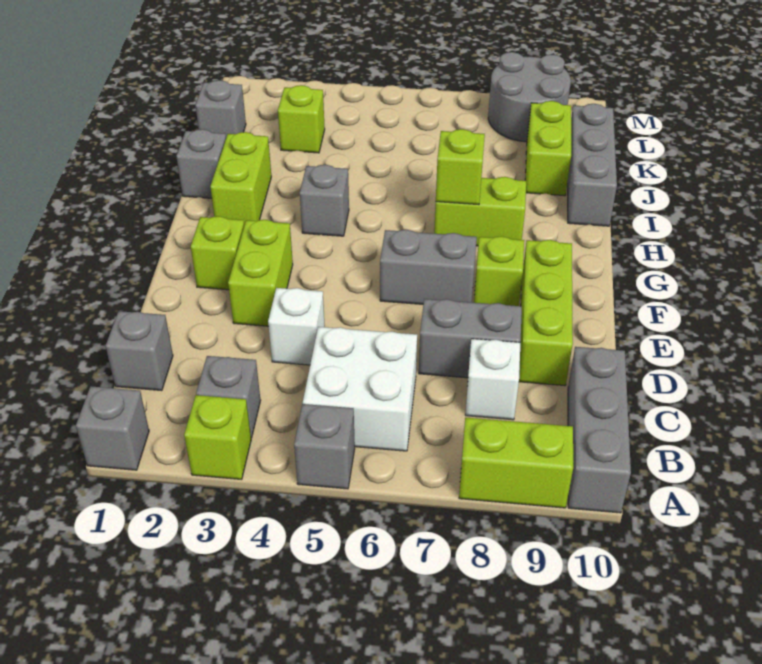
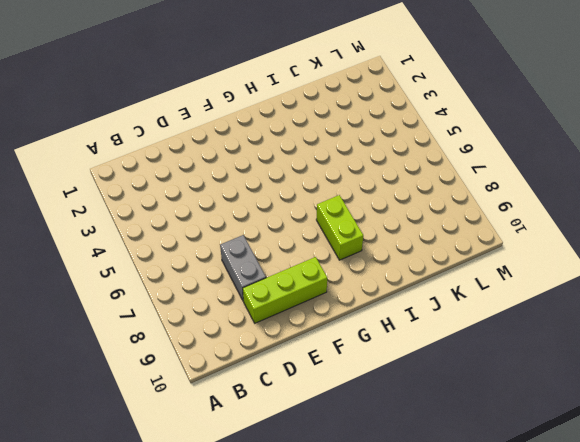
none -> grey 1x1 brick [76,386,149,470]
none -> lime 1x1 brick [184,395,251,479]
none -> grey 1x1 brick [294,404,355,489]

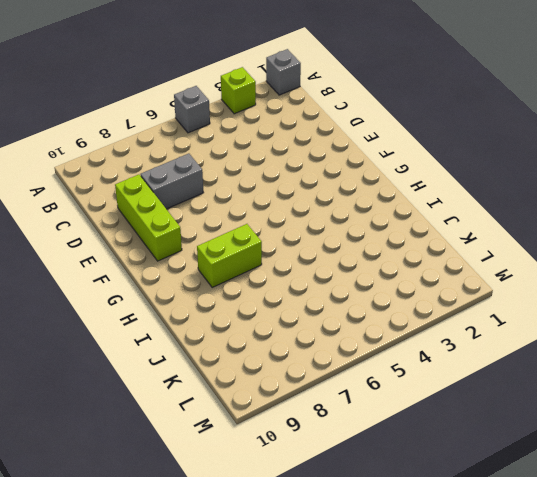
none -> lime 1x2 brick [459,418,573,508]
none -> grey 1x3 brick [568,347,631,513]
none -> grey 1x1 brick [196,356,261,438]

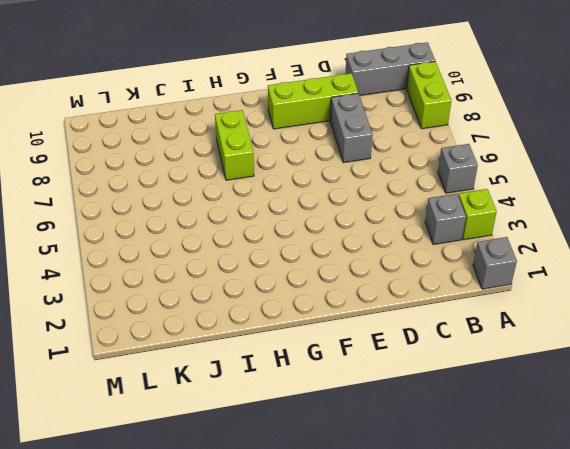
none -> white 2x2 brick [303,327,417,451]
none -> grey 1x1 brick [106,311,173,391]
none -> white 1x1 brick [465,339,520,420]

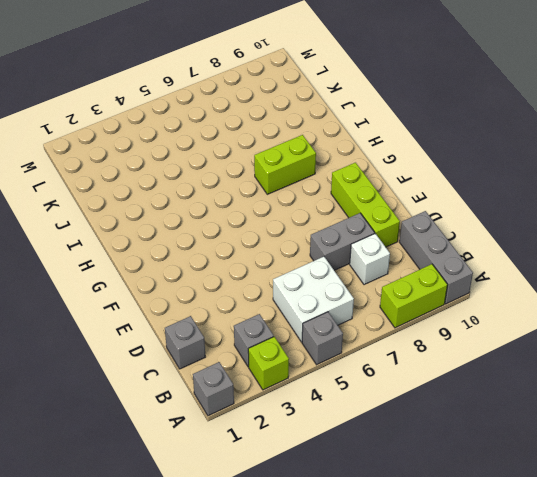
none -> white 1x1 brick [268,288,325,365]
none -> lime 1x2 brick [228,220,293,326]
none -> lime 1x1 brick [191,216,244,290]

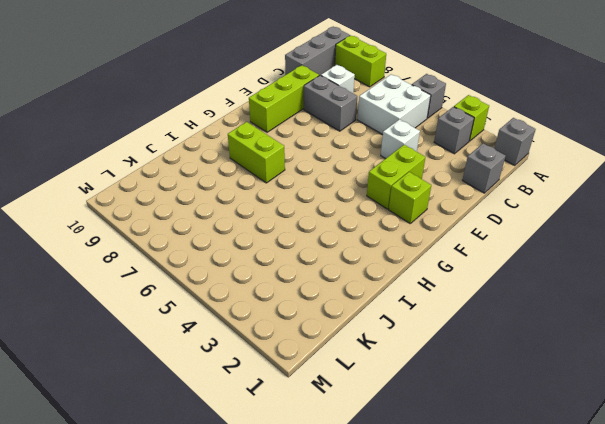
none -> grey 1x2 brick [380,230,477,304]
none -> lime 1x1 brick [474,236,524,306]
none -> lime 1x2 brick [210,132,271,225]

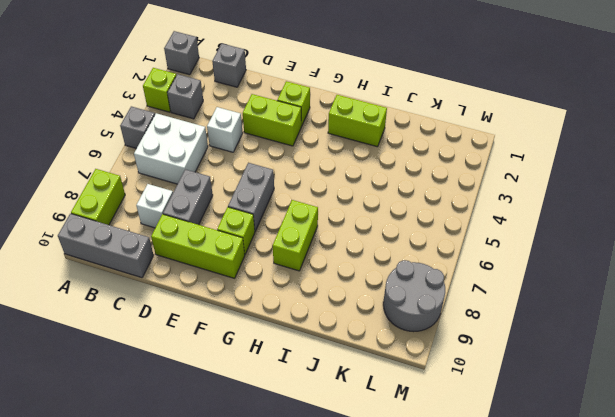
none -> grey 1x1 brick [300,165,349,236]
none -> grey 1x1 brick [176,129,226,198]
none -> grey 1x3 brick [568,104,617,226]

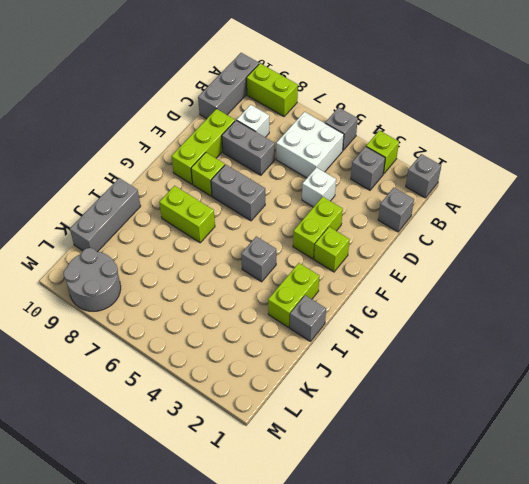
none -> lime 1x2 brick [525,101,571,196]
none -> grey 1x1 brick [195,80,246,137]
none -> lime 1x1 brick [278,85,325,153]

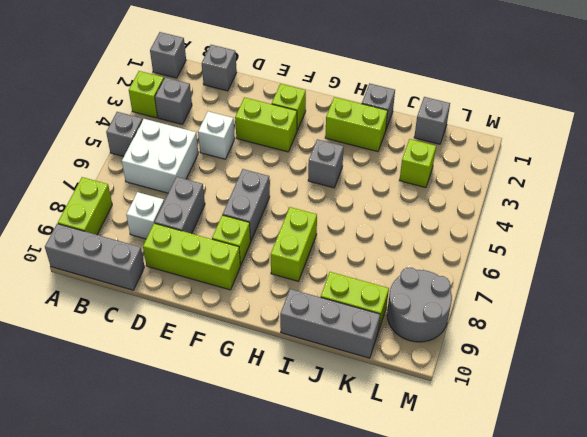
none -> lime 1x1 brick [436,129,485,205]

